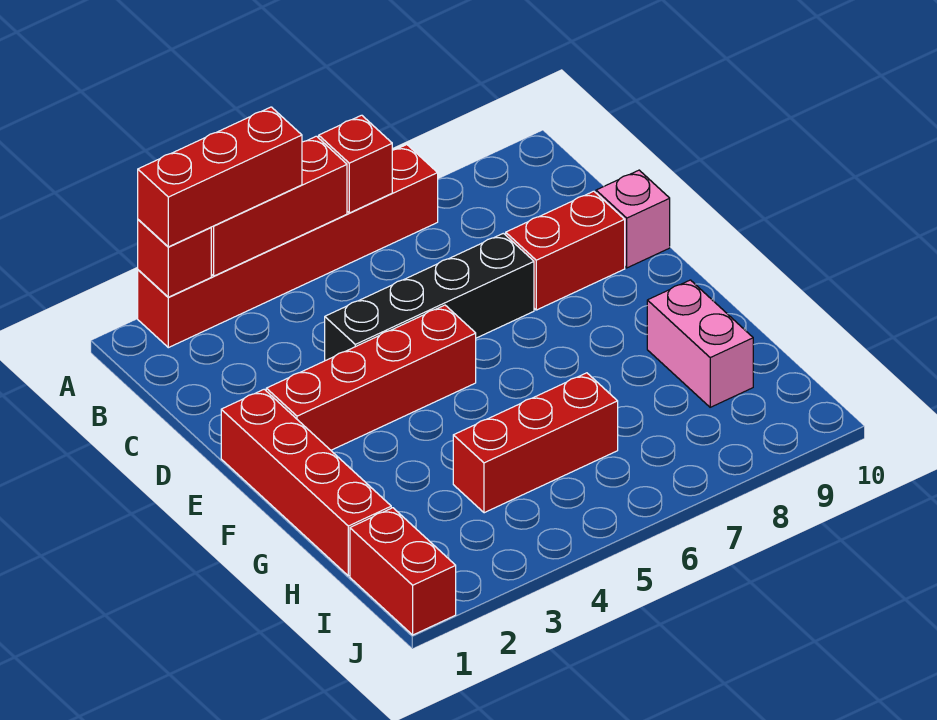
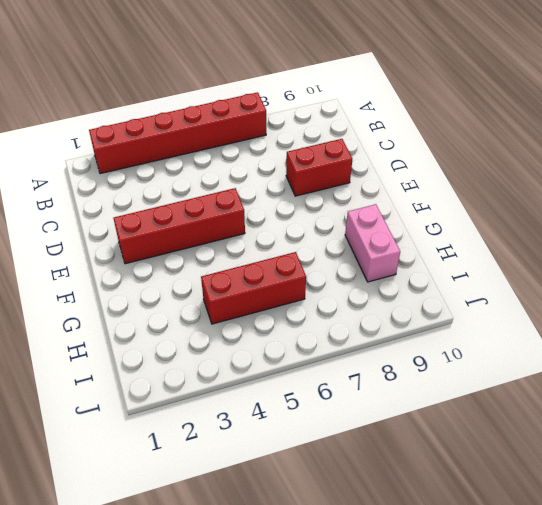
none -> black 1x4 brick [325,233,534,361]
none -> pink 1x1 brick [596,170,670,268]
none -> red 1x4 brick [221,389,391,576]

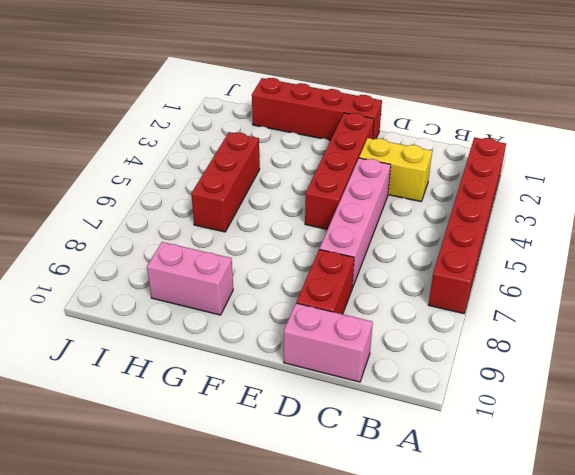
yellow 1x2 brick [359,138,432,202] -> none
pink 1x2 brick [284,303,373,382] -> pink 1x1 brick [596,170,670,268]
pink 1x4 brick [319,158,391,288] -> black 1x4 brick [325,233,534,361]
none -> red 1x2 brick [350,508,456,635]
none -> red 1x1 brick [138,220,211,297]
none -> red 1x3 brick [211,136,347,276]

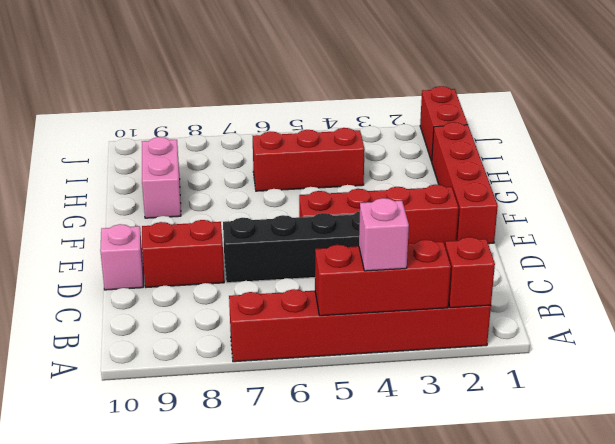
pink 1x1 brick [359,198,409,271] -> red 1x3 brick [138,107,302,247]
none -> red 1x1 brick [319,115,392,213]

